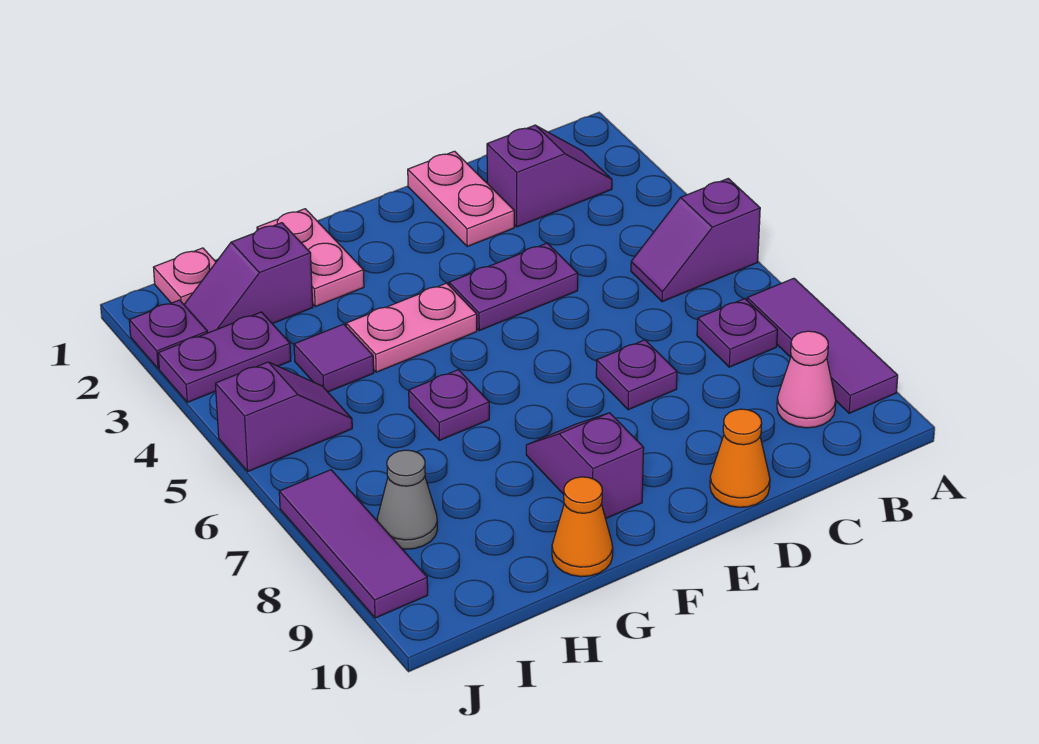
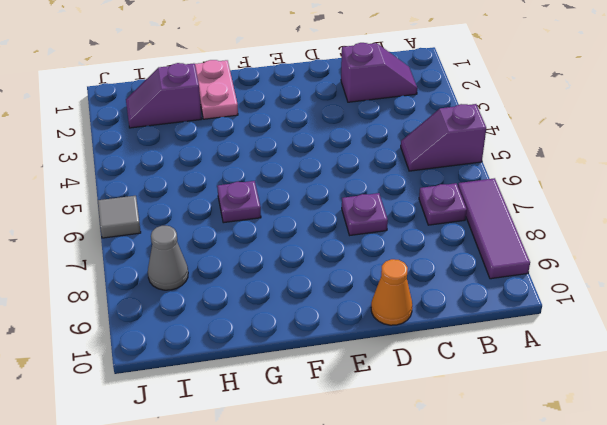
grey 1x1 tile [98,196,141,238] -> none
none -> pink 1x1 cone [777,331,836,428]
none -> pink 1x2 plate [408,151,514,246]
none -> purple 1x2 plate [449,243,578,331]

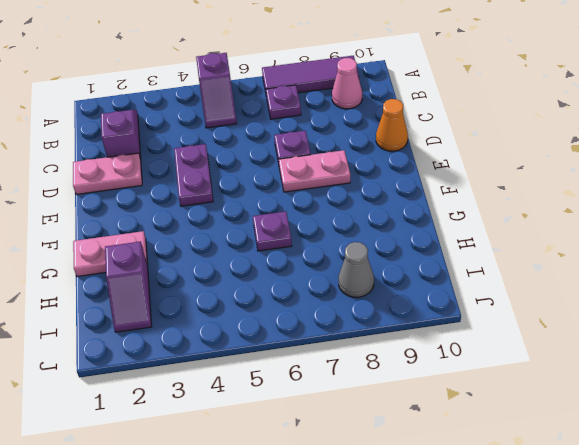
pink 1x2 plate [279,150,350,192] -> pink 1x2 plate turned to [346,283,477,372]
none -> purple 1x2 slope [526,413,644,519]
none -> orange 1x1 cone [552,477,613,577]
none -> purple 1x1 tile [294,324,374,392]

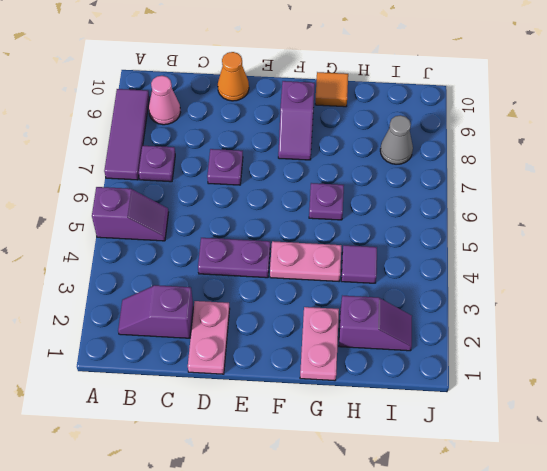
orange 1x1 tile [315,72,348,107] -> orange 1x1 cone [552,477,613,577]
none -> pink 1x1 plate [153,248,216,304]
none -> purple 1x2 plate [158,312,291,402]
none -> purple 1x2 slope [215,362,352,471]

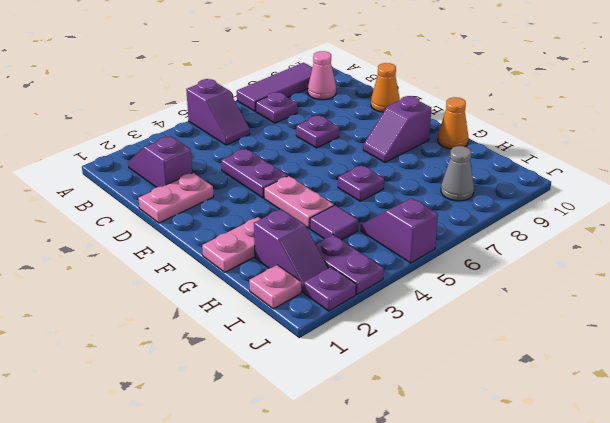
none -> purple 1x3 tile [279,470,428,618]

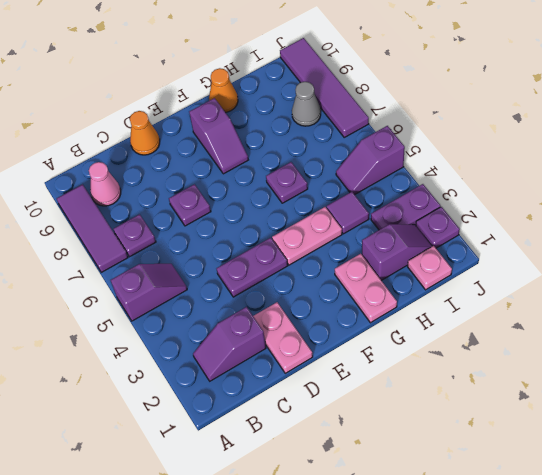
purple 1x4 tile [280,38,369,137] -> purple 1x3 tile [279,470,428,618]

